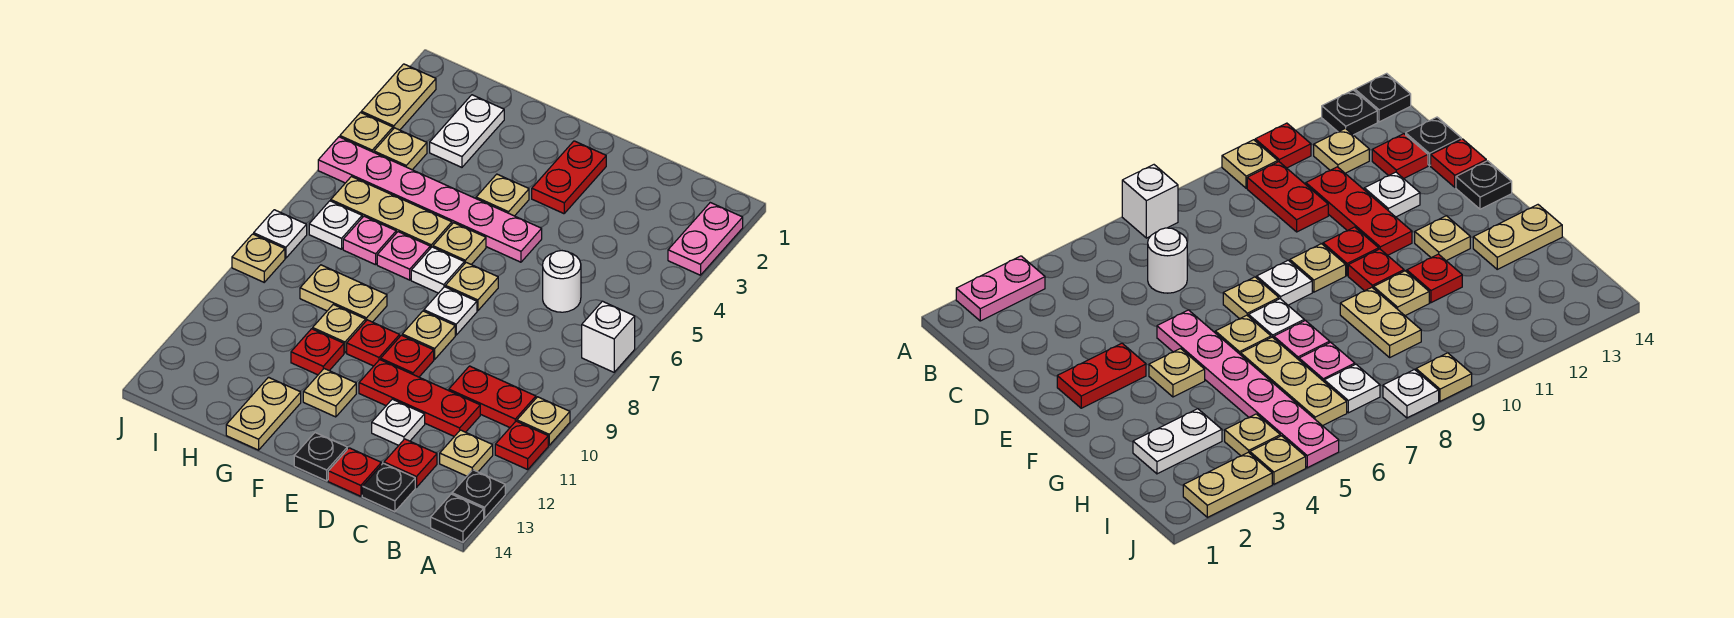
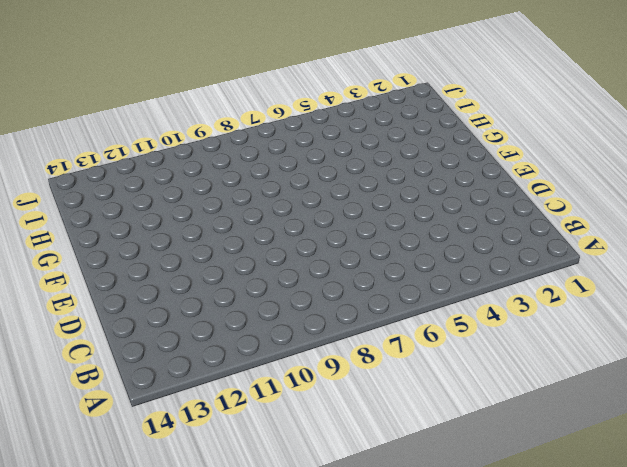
none -> pink 1x2 plate [668,203,743,275]
none -> white 1x1 brick [582,301,635,372]
none -> tan 1x1 plate [517,397,570,445]
none -> red 1x1 plate [495,421,548,470]

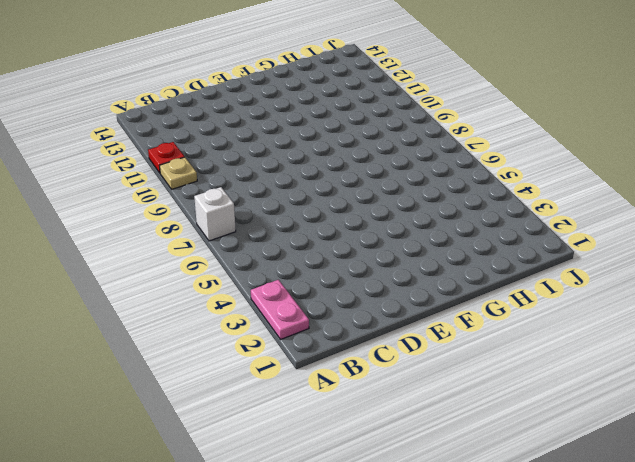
none -> black 1x1 plate [452,470,505,518]
none -> black 1x1 plate [431,494,484,542]
none -> red 1x2 plate [449,366,536,427]
none -> tan 1x1 plate [440,430,493,476]

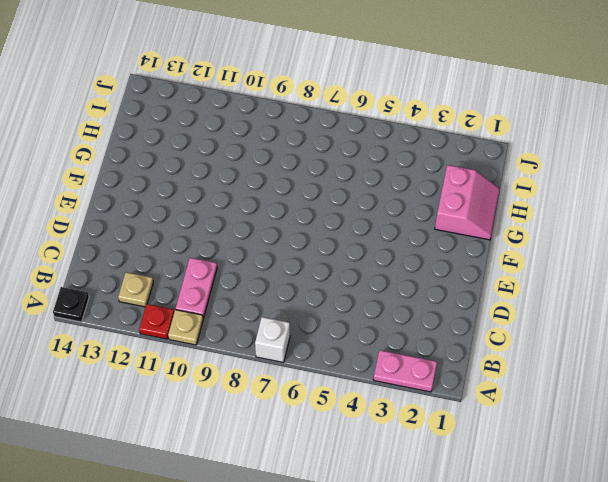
pink 1x2 plate [176,258,217,318] -> red 1x2 plate [449,366,536,427]
pink 2x2 slope [435,165,500,240] -> white 1x2 plate [430,95,504,167]
none -> black 1x1 plate [452,470,505,518]
none -> white 1x1 round brick [543,251,581,312]
none -> red 1x3 plate [359,360,480,436]
none -> red 1x1 plate [384,439,437,487]

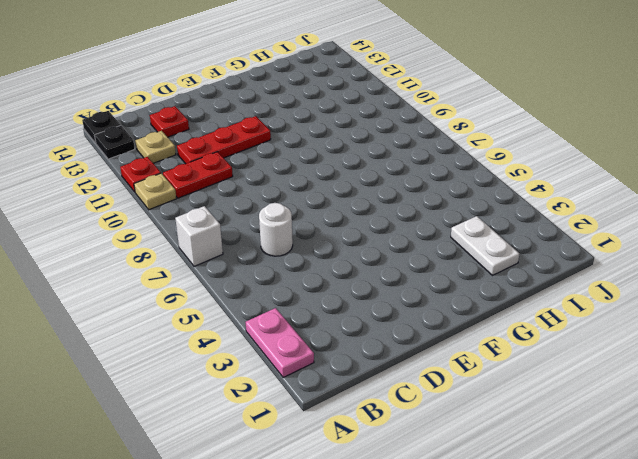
none -> black 1x1 plate [362,463,415,512]
none -> white 1x1 plate [372,399,425,445]
none -> red 1x1 plate [328,448,381,496]
none -> red 1x2 plate [532,141,606,214]

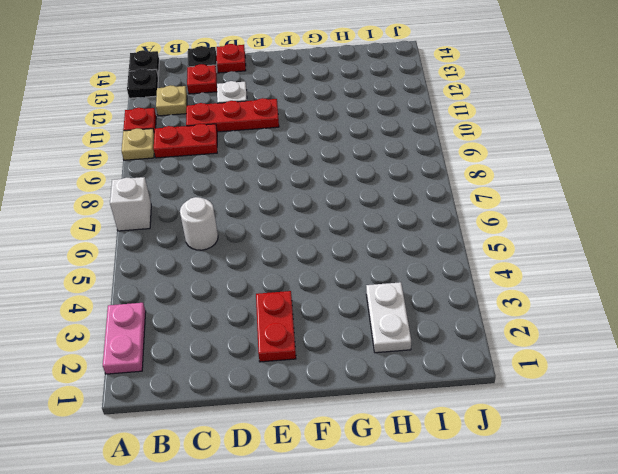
none -> pink 1x6 plate [318,137,542,262]
none -> tan 1x1 plate [445,263,498,311]
none -> white 1x1 plate [424,287,477,335]
none -> tan 1x1 plate [402,311,455,359]

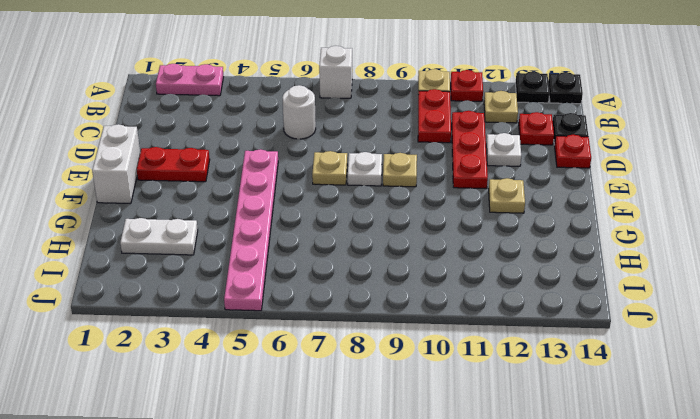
white 1x2 brick [92,124,140,204] -> none
none -> red 1x1 plate [381,335,434,377]
none -> black 1x1 plate [294,433,347,481]
none -> tan 1x1 plate [476,174,529,216]
none -> tan 1x1 plate [433,223,486,265]

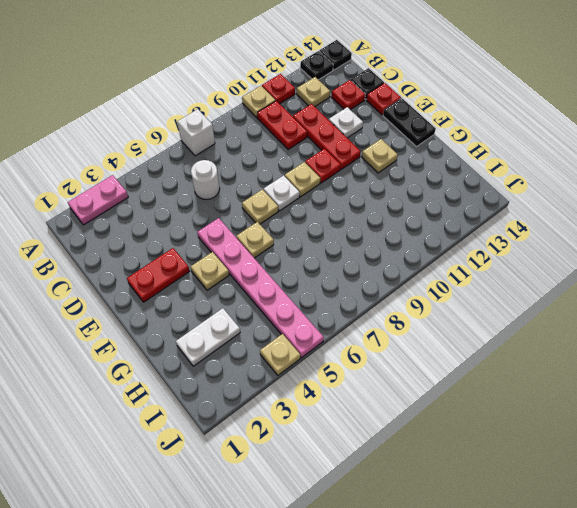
black 1x2 plate [383,98,436,146] -> black 1x1 plate [294,433,347,481]
none -> white 1x1 plate [411,247,464,293]
none -> red 1x1 plate [347,320,400,366]
none -> tan 1x3 plate [331,177,452,248]
none -> pink 1x1 plate [377,232,430,280]

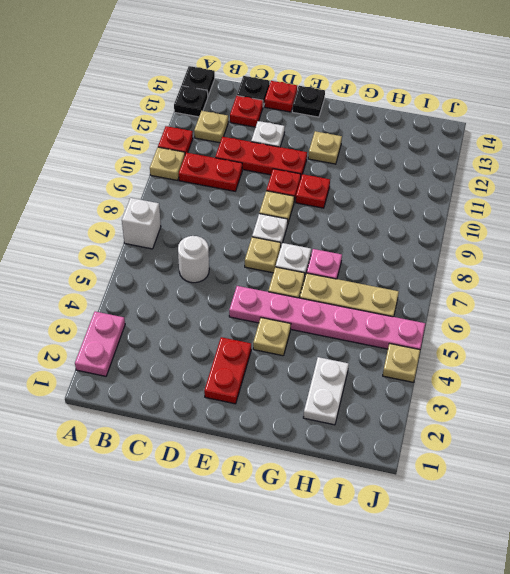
none -> tan 1x2 plate [300,265,387,322]
none -> tan 1x1 plate [313,305,366,353]
none -> red 1x1 plate [291,329,344,375]
none -> tan 1x2 plate [226,377,301,450]

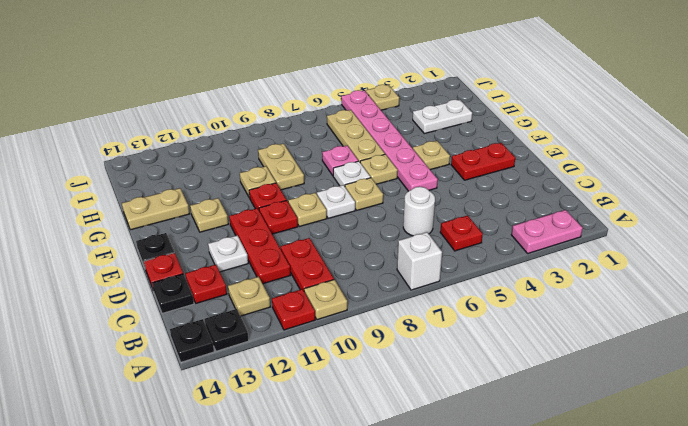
red 1x1 plate [440,215,483,251] -> red 1x1 plate moved to [291,329,344,375]
none -> pink 1x1 plate [343,216,396,265]
none -> tan 1x1 plate [374,128,427,170]
none -> white 1x1 plate [309,201,362,249]
none -> tan 1x2 plate [361,64,436,130]

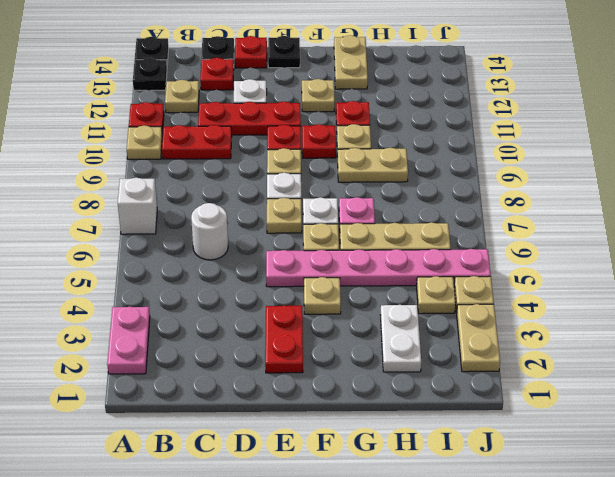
none -> pink 1x1 plate [343,216,396,265]
none -> white 1x1 plate [309,201,362,249]
none -> white 1x1 plate [254,210,307,258]
none -> tan 1x1 plate [232,234,285,282]

